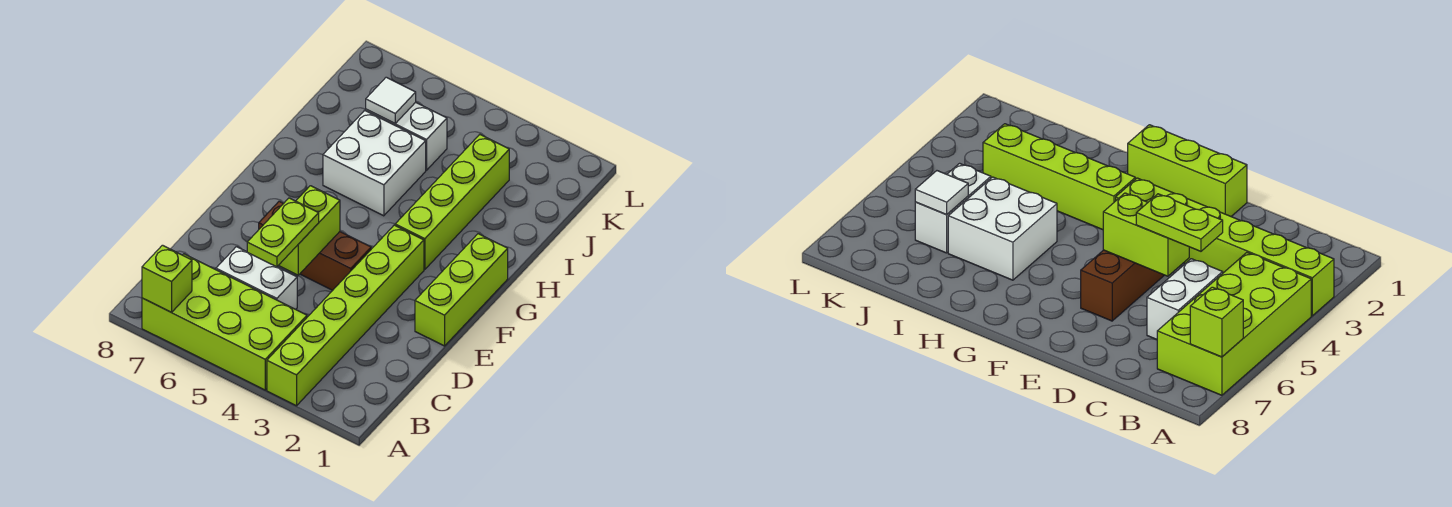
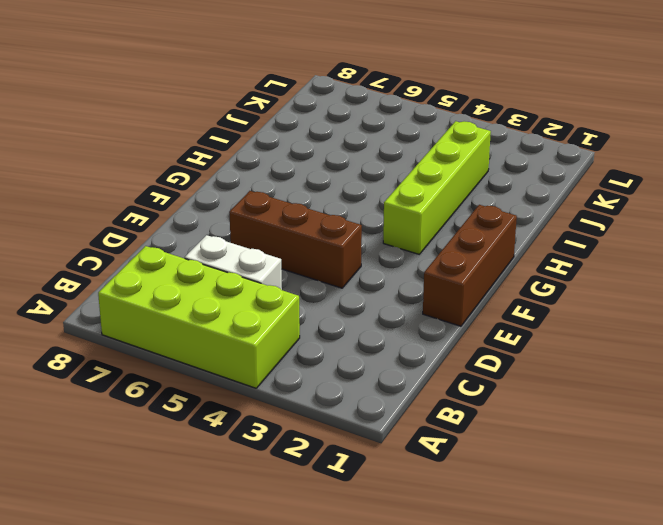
brown 1x3 brick [423,205,517,326] -> lime 1x3 brick [415,234,508,346]
none -> lime 1x6 brick [267,225,424,406]
none -> white 2x2 brick [323,110,426,216]
none -> white 1x2 brick [366,102,447,170]

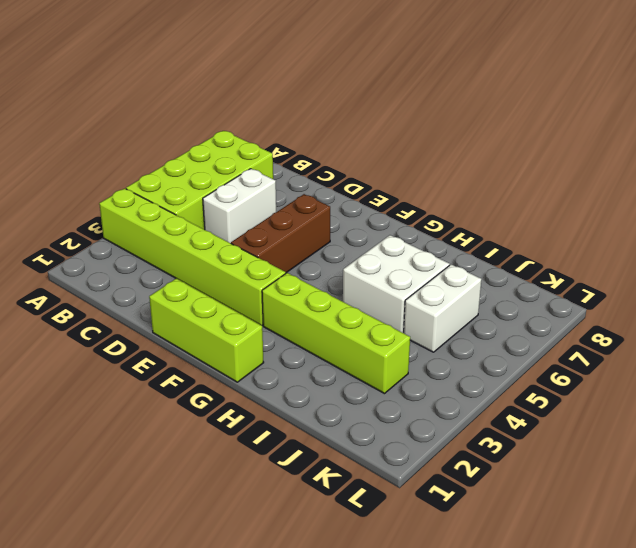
none -> lime 1x1 brick [142,245,192,312]
none -> lime 1x2 brick [278,186,340,275]
none -> white 1x1 tile [366,77,416,123]

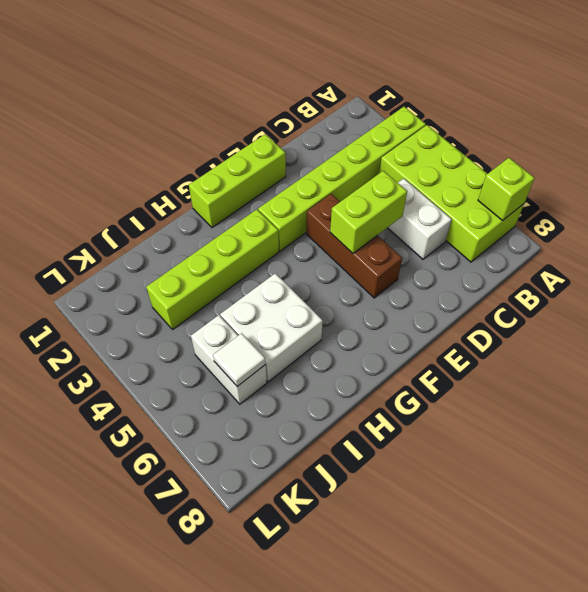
none -> lime 1x2 plate [247,198,319,267]

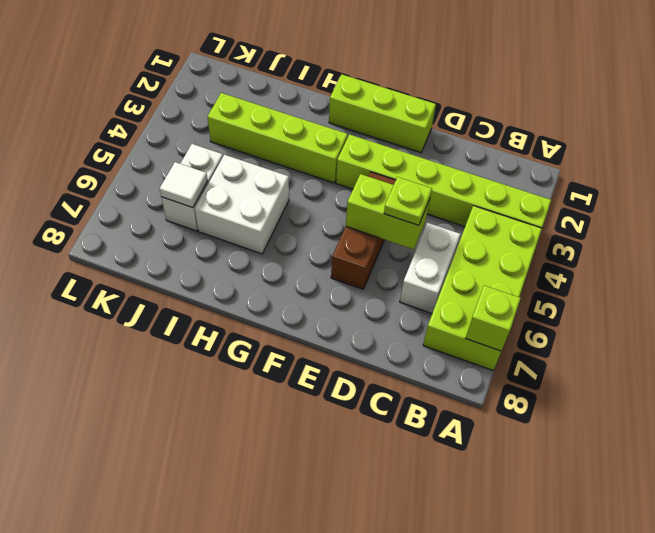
lime 1x1 plate [384,177,432,225] -> lime 1x2 plate [247,198,319,267]

